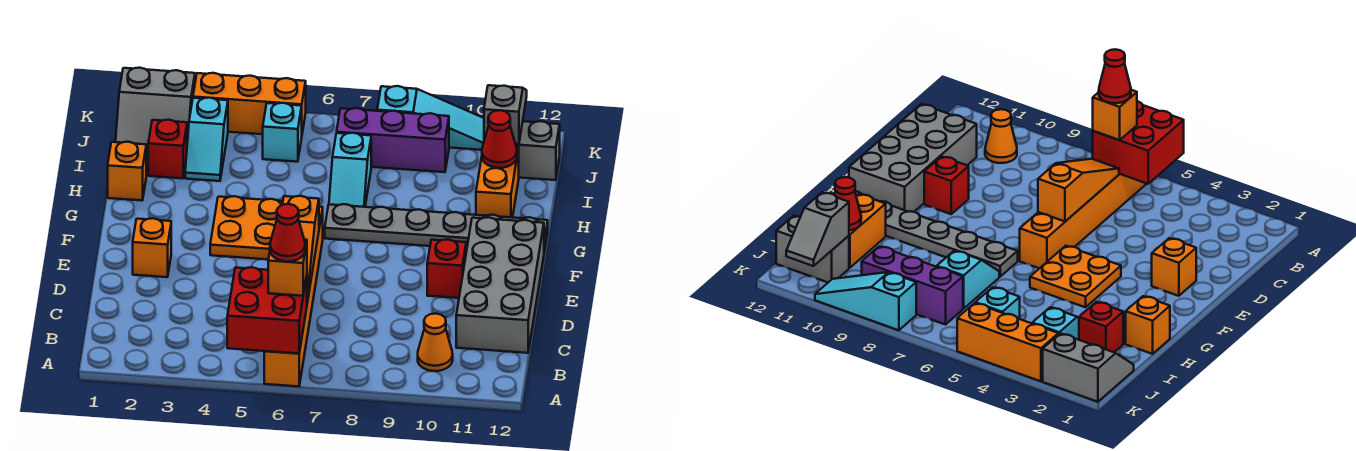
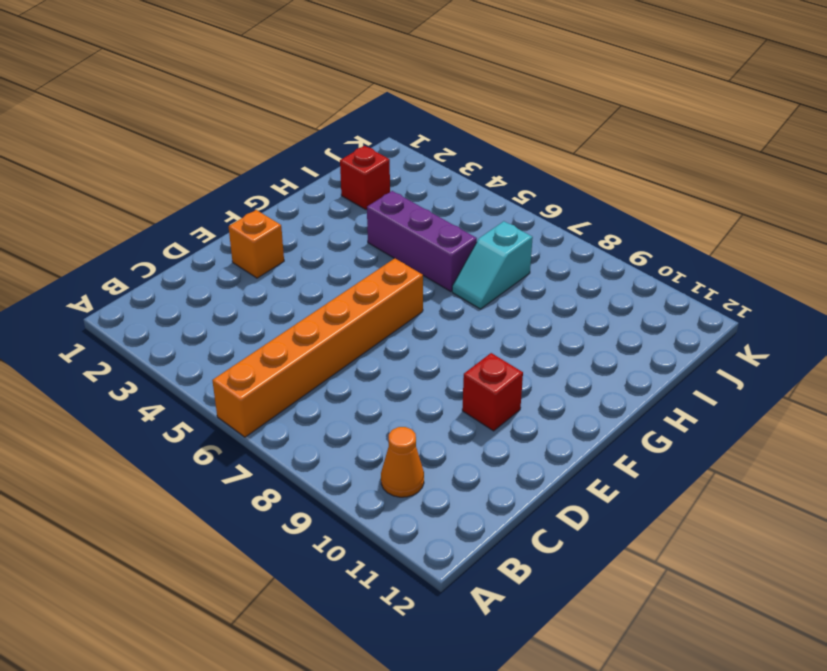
purple 1x3 brick [367,191,477,291] -> purple 1x3 brick moved to [337,108,449,172]
none -> grey 2x4 brick [456,217,544,353]
none -> orange 2x2 plate [210,196,283,259]
none -> grey 1x6 plate [325,204,548,252]

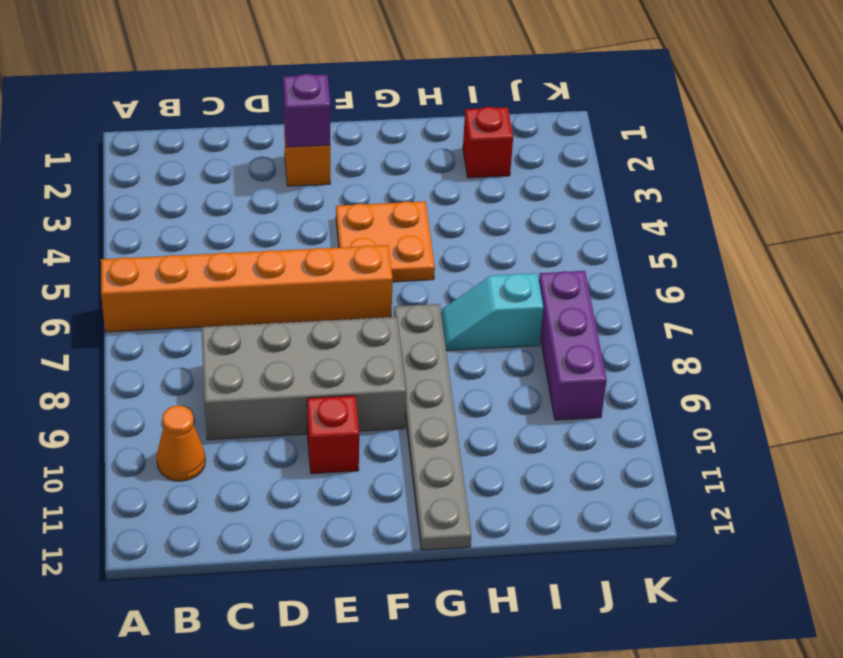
grey 2x4 brick [201,317,406,440] -> grey 2x4 brick moved to [456,217,544,353]
purple 1x1 brick [283,74,330,147] -> none
none -> orange 1x1 brick [108,142,146,201]
none -> orange 1x2 brick [476,146,519,218]
none -> cyan 1x2 slope [185,98,228,181]

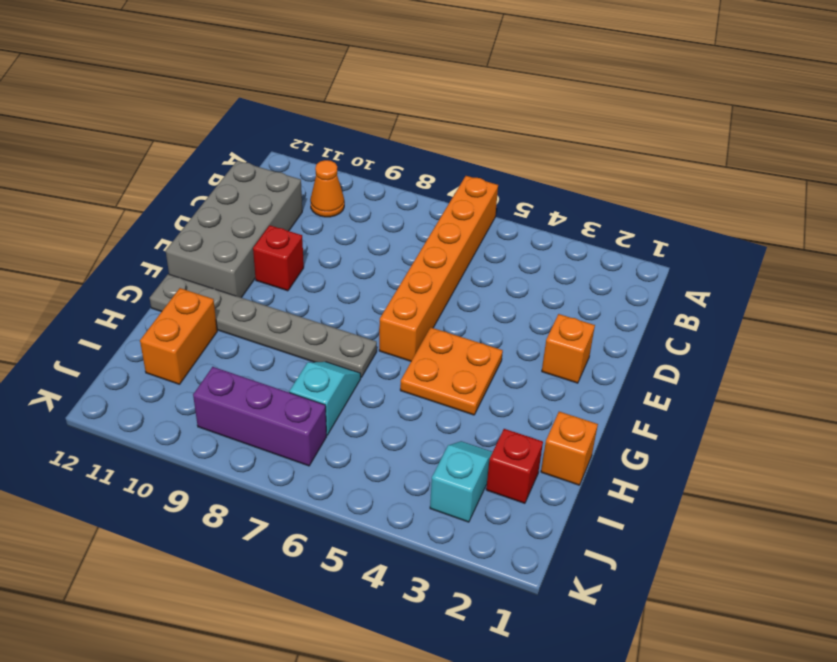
none -> grey 2x2 slope [116,68,195,151]
none -> cyan 1x1 brick [263,103,302,162]
none -> grey 1x2 brick [516,121,560,180]

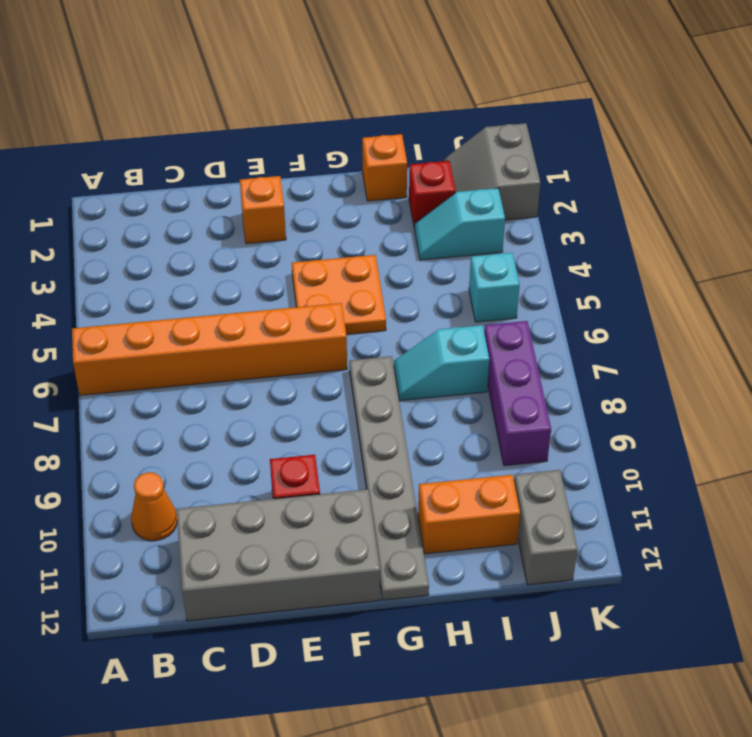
none -> orange 1x3 brick [193,73,306,134]
none -> cyan 1x3 slope [377,86,484,150]
none -> red 2x2 brick [227,267,307,354]

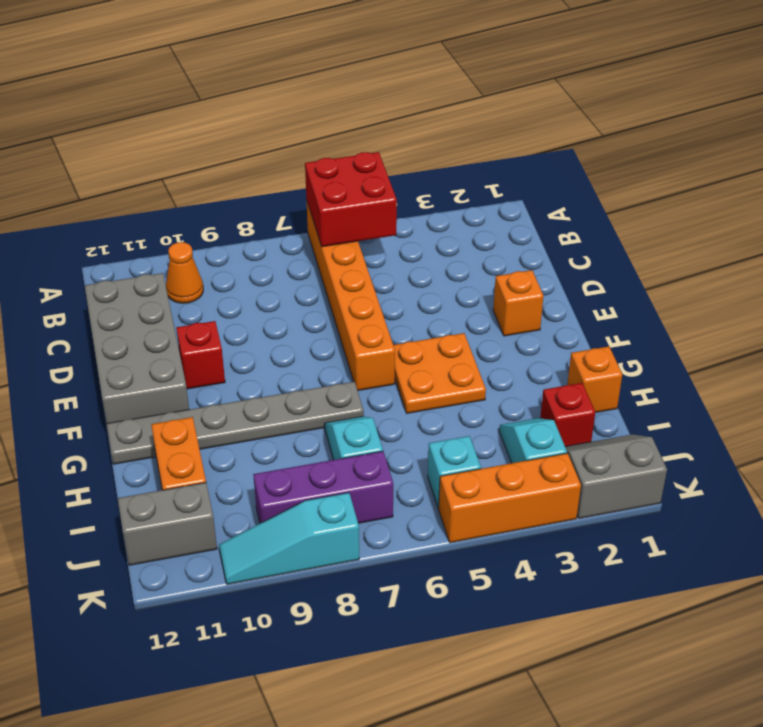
none -> orange 1x3 slope [282,196,319,302]
none -> red 1x1 cone [482,110,517,168]
none -> grey 1x2 slope [484,85,527,145]

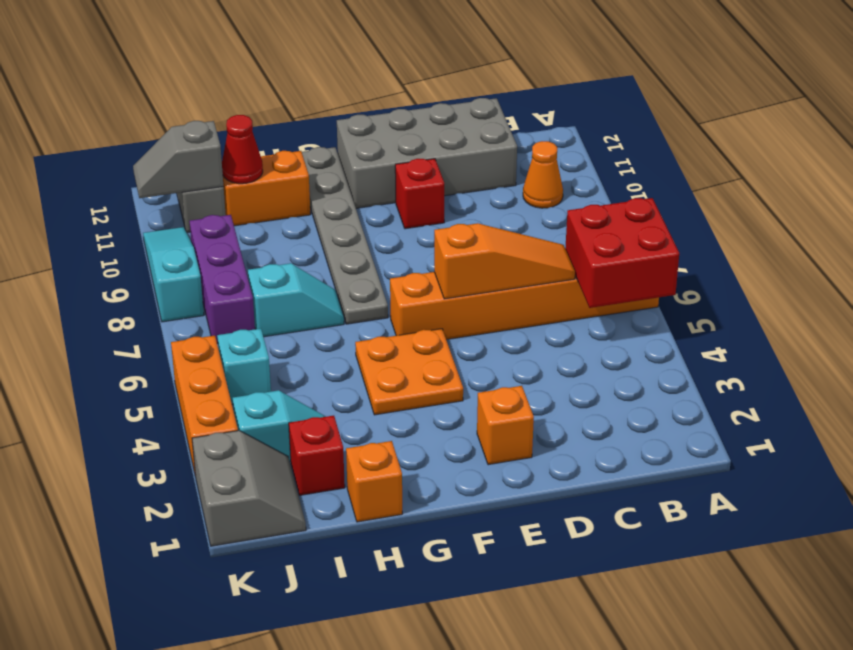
none -> orange 1x1 brick [268,240,307,296]
none -> red 1x1 cone [270,204,305,262]

